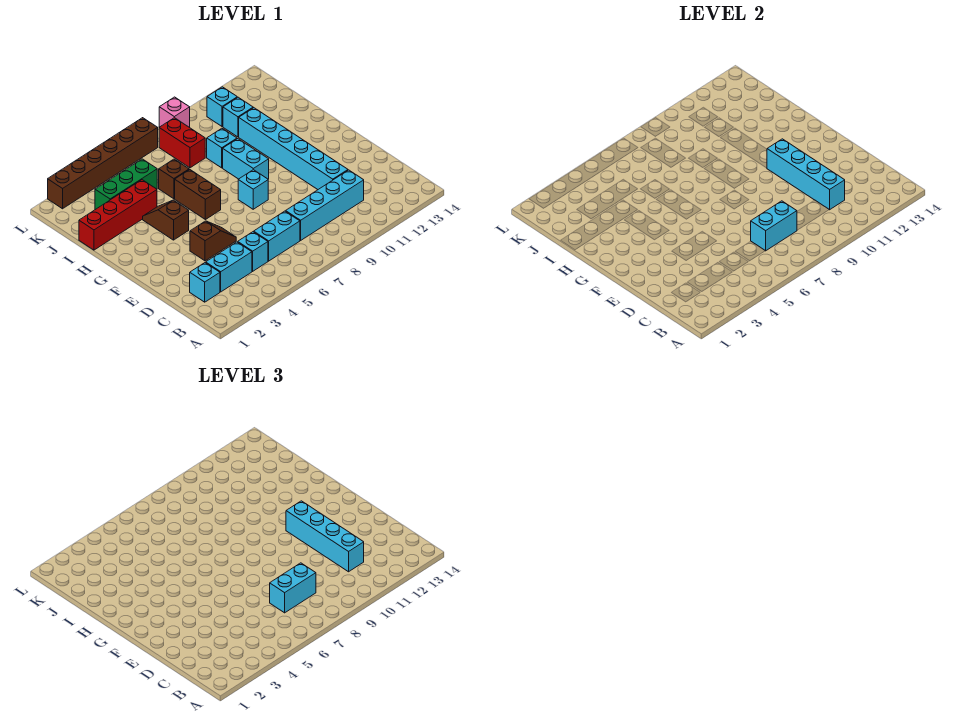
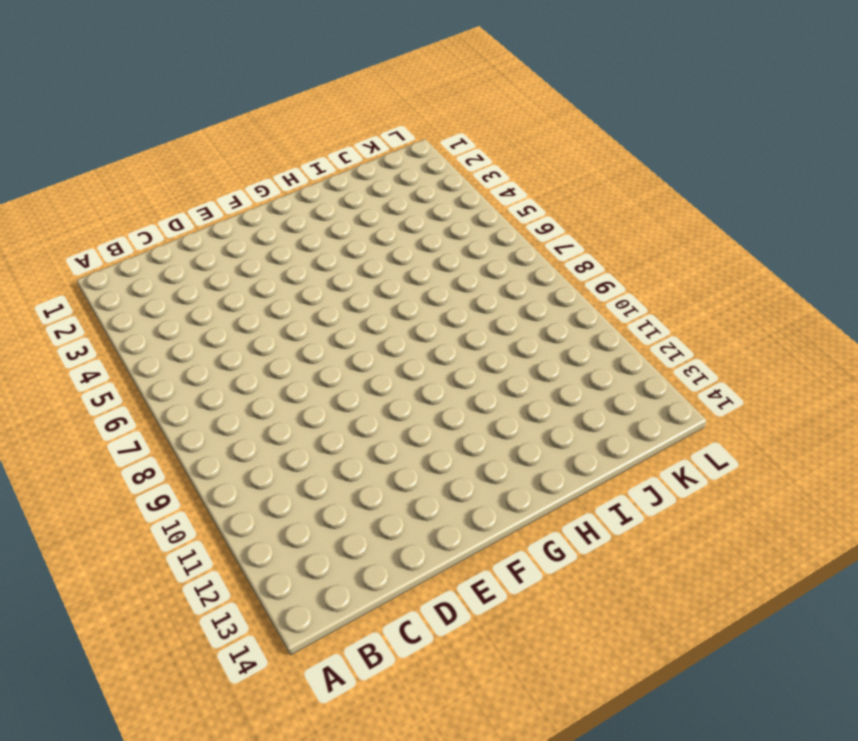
none -> cyan 1x1 brick [190,263,220,302]
none -> cyan 1x2 brick [206,242,252,292]
none -> cyan 1x1 brick [238,232,268,271]

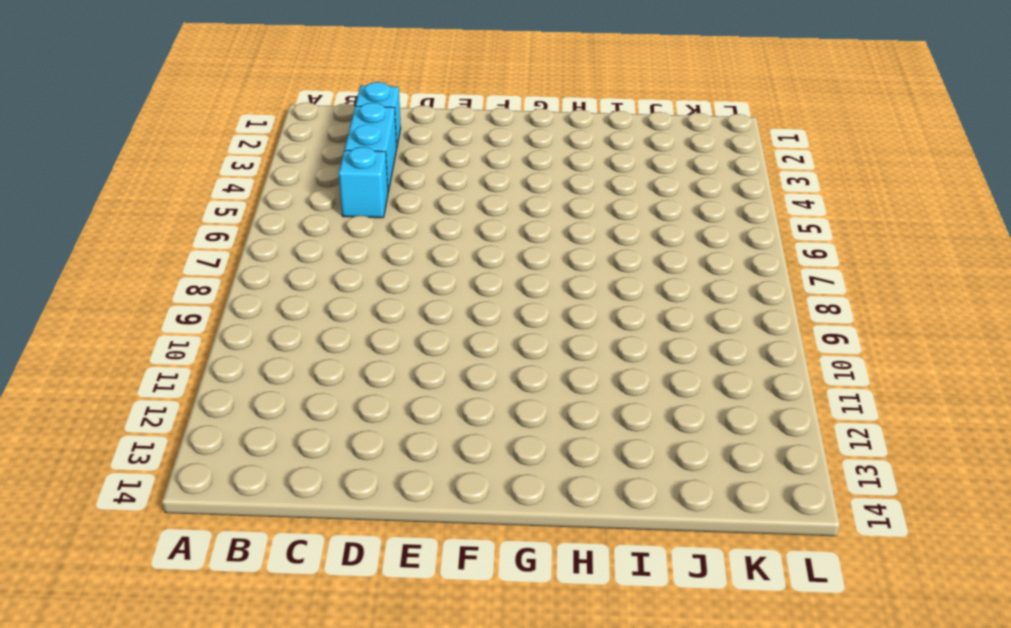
none -> cyan 1x2 brick [254,211,300,261]
none -> cyan 1x4 brick [286,170,364,240]
none -> cyan 1x6 brick [239,108,348,189]

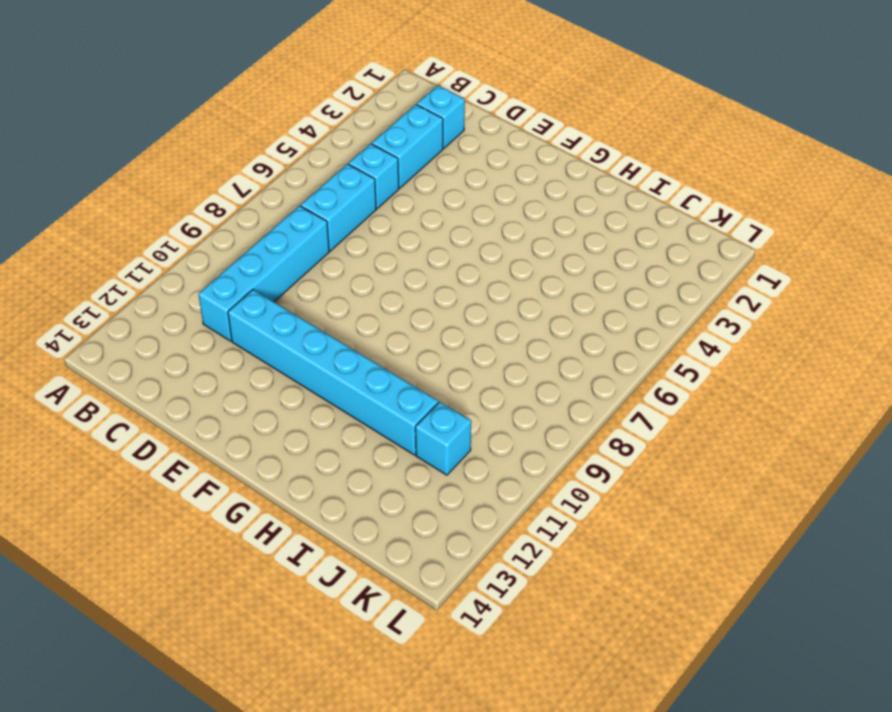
none -> brown 1x2 slope [190,221,236,261]
none -> cyan 1x1 brick [238,170,268,209]
none -> brown 1x2 slope [143,200,189,240]

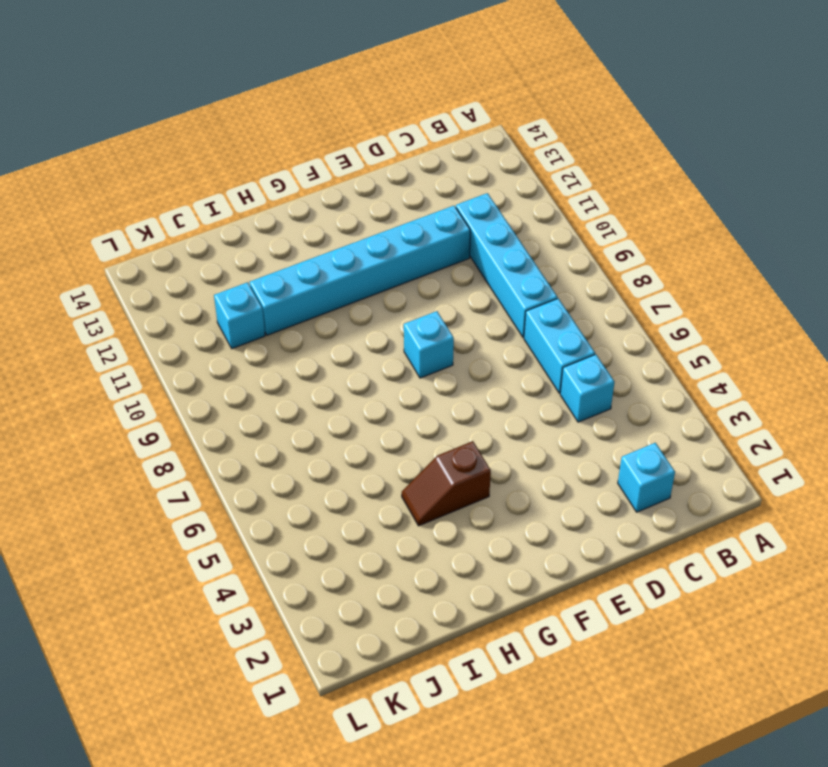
none -> cyan 1x2 brick [206,242,252,292]
none -> brown 1x2 slope [190,221,236,261]
none -> brown 1x2 brick [175,170,221,220]

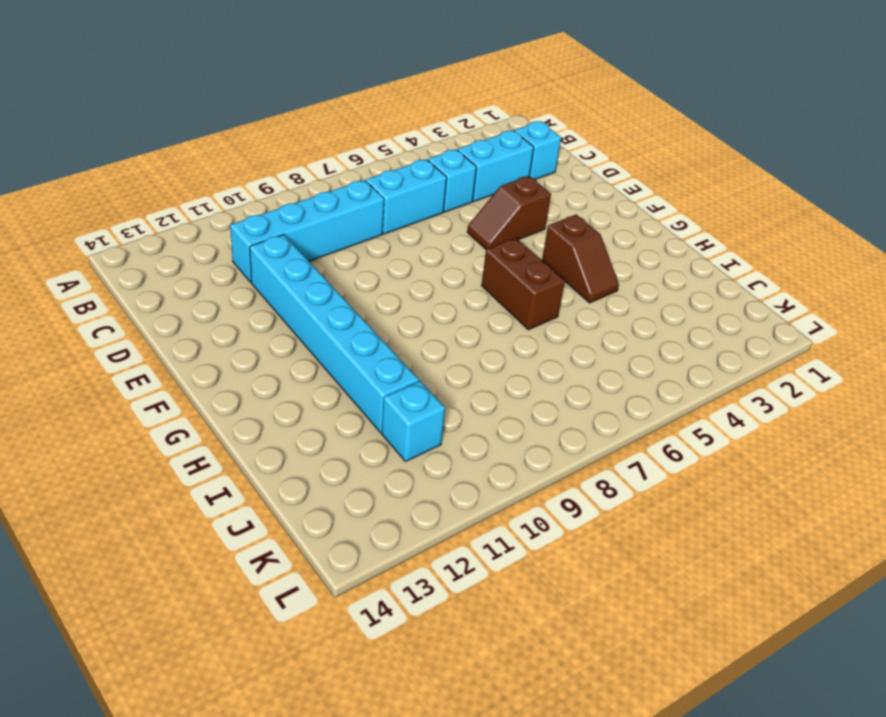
none -> cyan 1x1 brick [238,170,268,209]
none -> cyan 1x2 brick [223,139,269,179]
none -> red 1x4 brick [79,180,157,250]

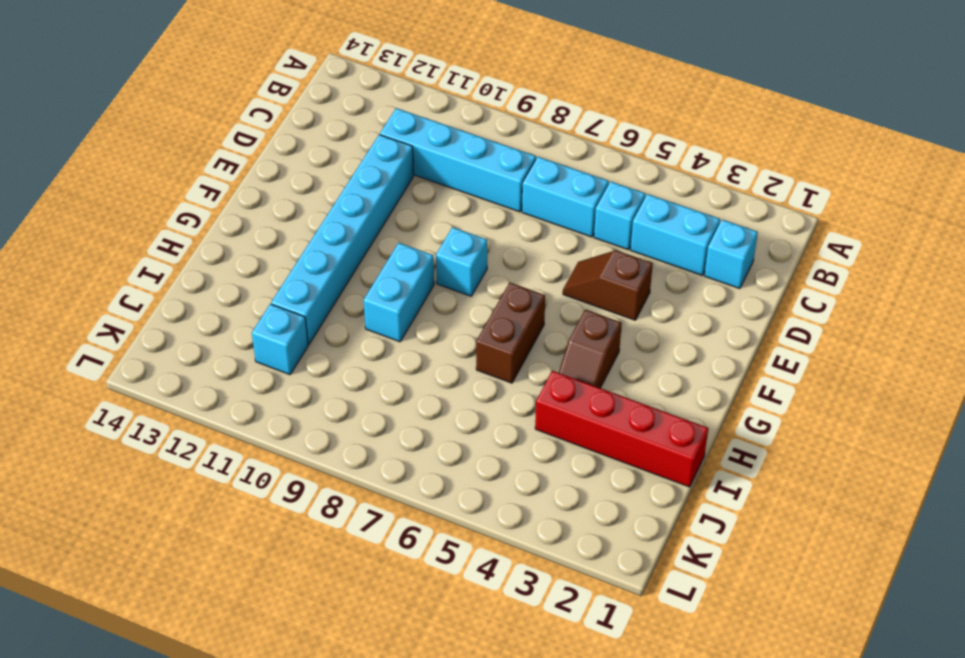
none -> brown 1x1 brick [159,159,189,199]
none -> cyan 1x1 brick [207,128,237,168]
none -> green 1x3 brick [95,159,157,210]

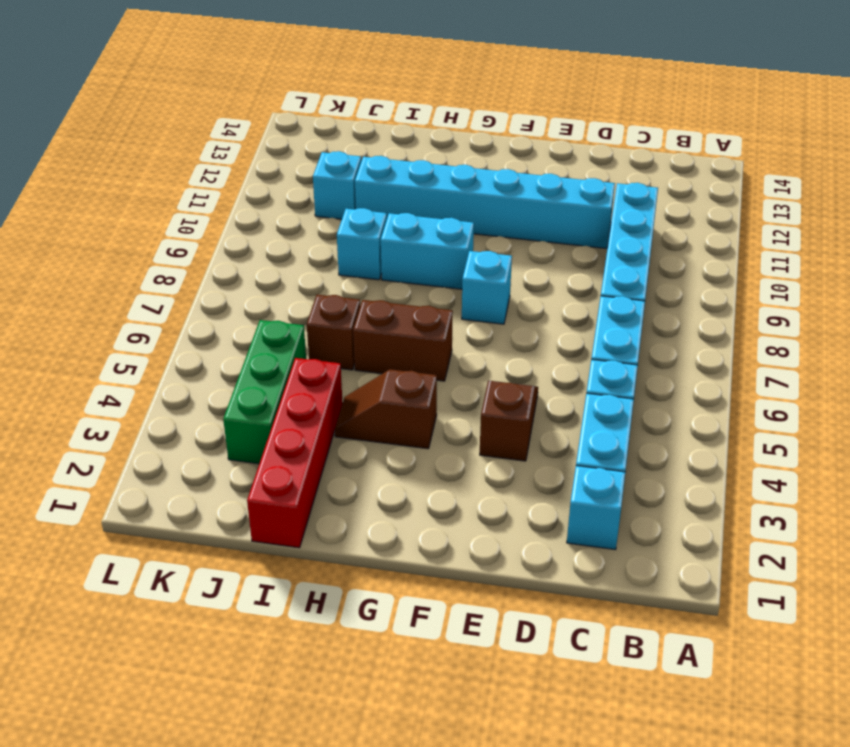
none -> red 1x2 brick [159,118,205,168]
none -> cyan 1x1 brick [207,87,237,127]
none -> brown 1x6 brick [48,118,158,209]

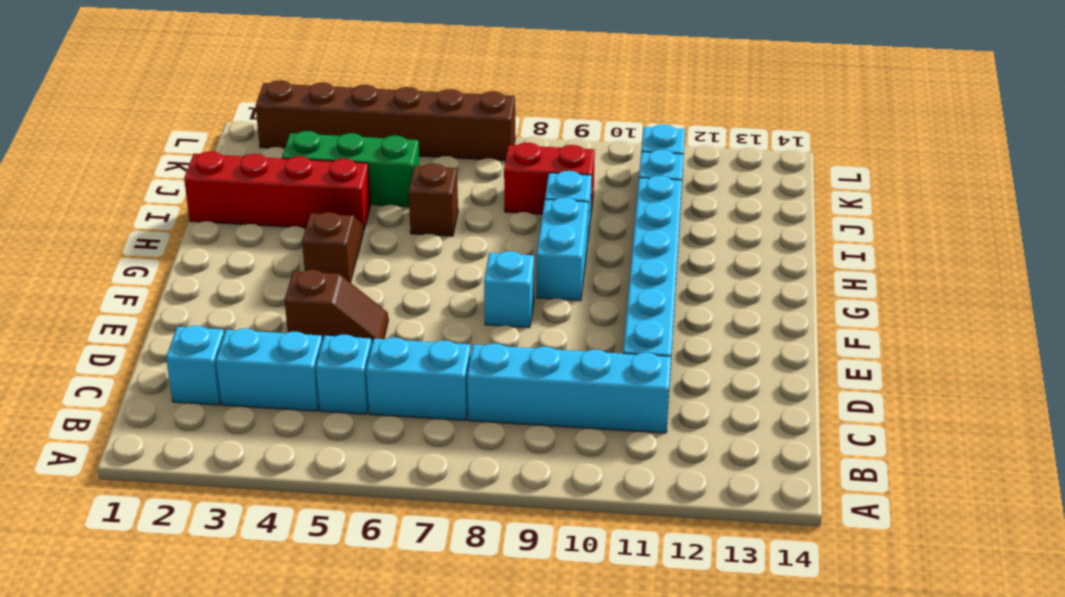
red 1x2 brick [504,143,595,214] -> red 1x2 brick turned to [159,118,205,168]
none -> brown 1x2 brick [175,170,221,220]
none -> pink 1x1 brick [159,97,190,127]
none -> cyan 1x2 brick [751,201,797,251]

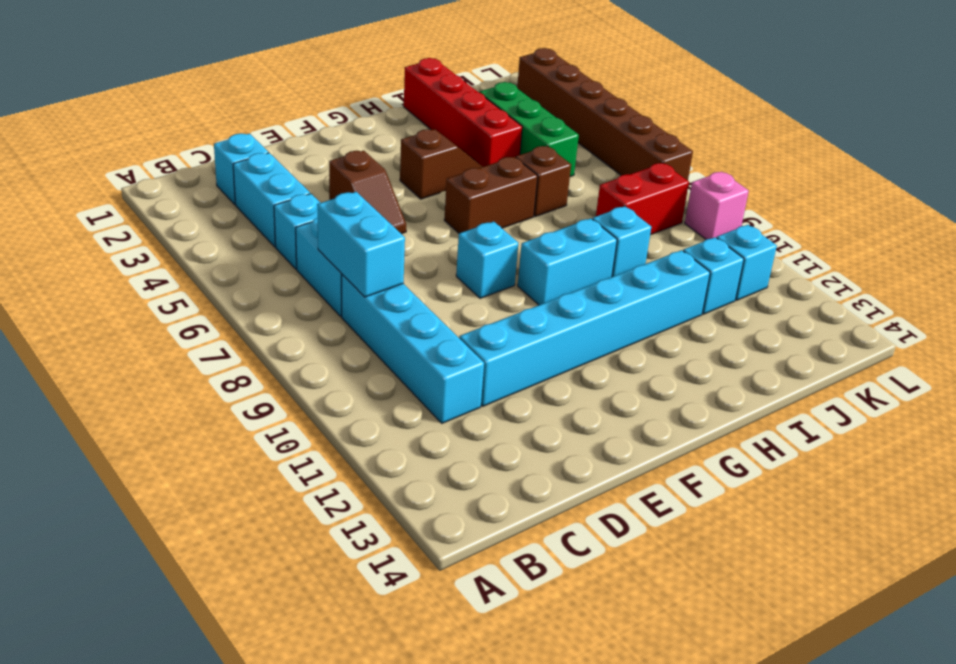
none -> cyan 1x4 brick [767,139,845,210]
none -> cyan 1x2 brick [270,563,316,613]
none -> cyan 1x4 brick [286,501,364,572]

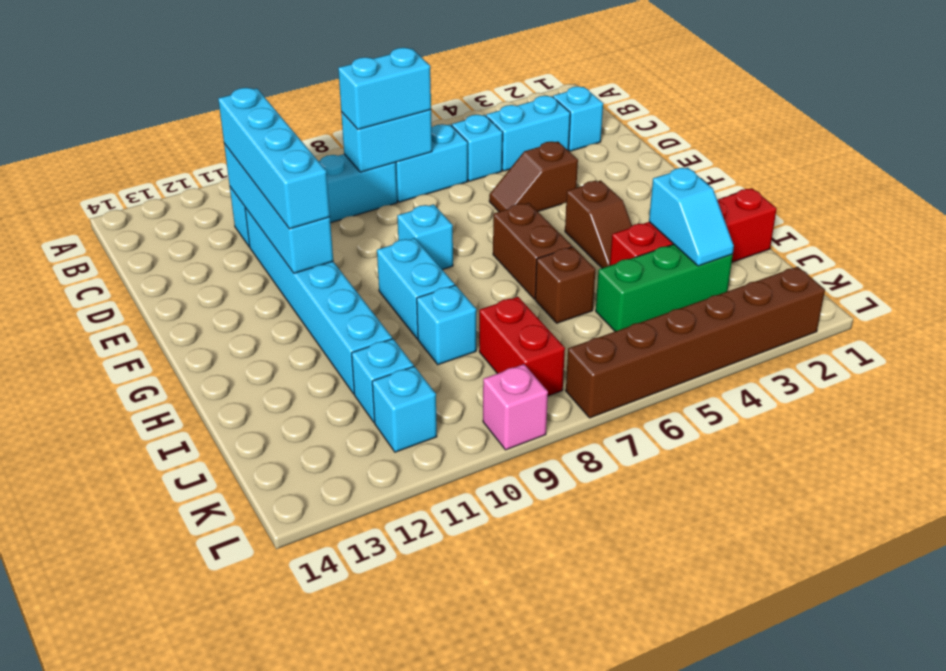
cyan 1x2 slope [649,167,734,266] -> none

